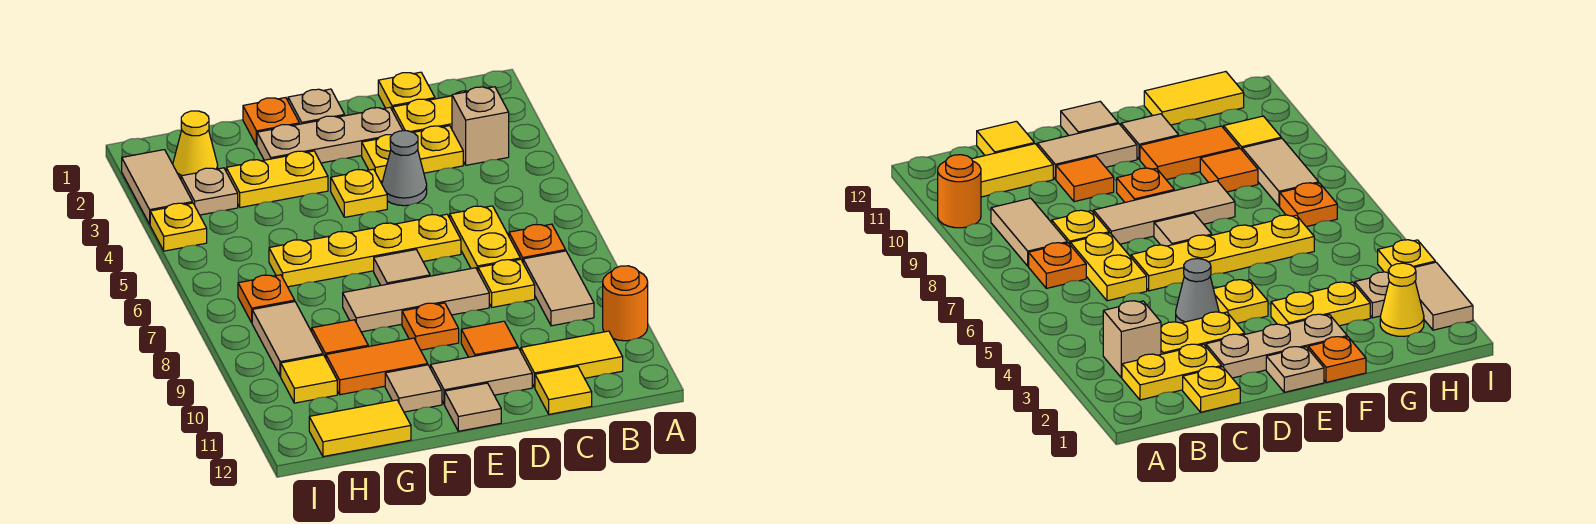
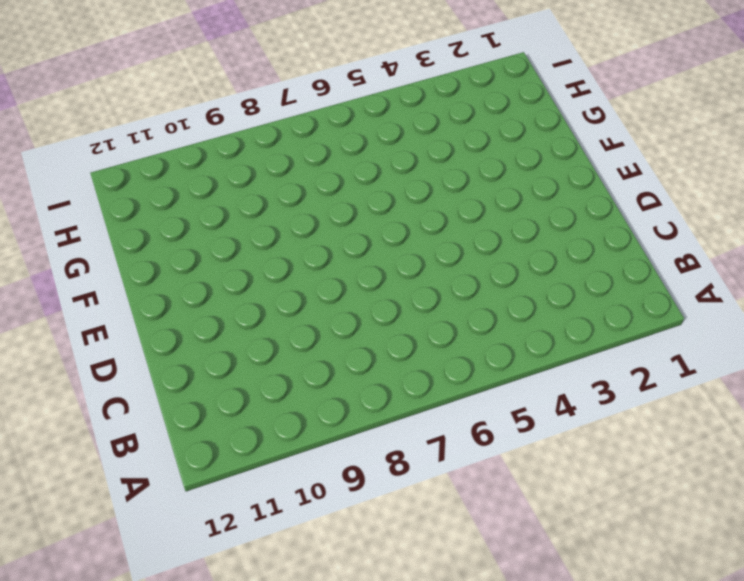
none -> orange 1x1 round brick [603,266,648,341]
none -> yellow 1x2 plate [393,91,468,132]
none -> tan 1x1 brick [452,87,509,165]
none -> orange 1x1 plate [509,224,566,262]

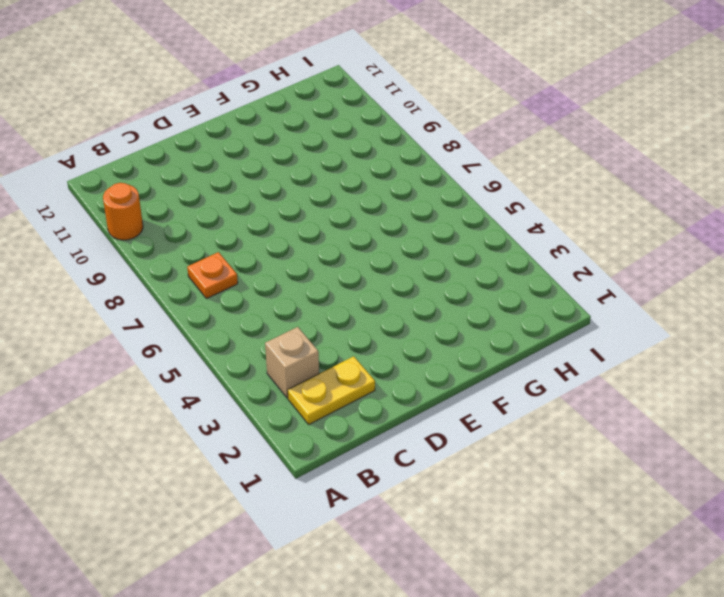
none -> tan 1x2 tile [523,251,594,326]
none -> yellow 1x2 tile [521,331,623,388]
none -> yellow 1x1 plate [378,72,435,111]
none -> yellow 1x2 plate [362,126,463,181]

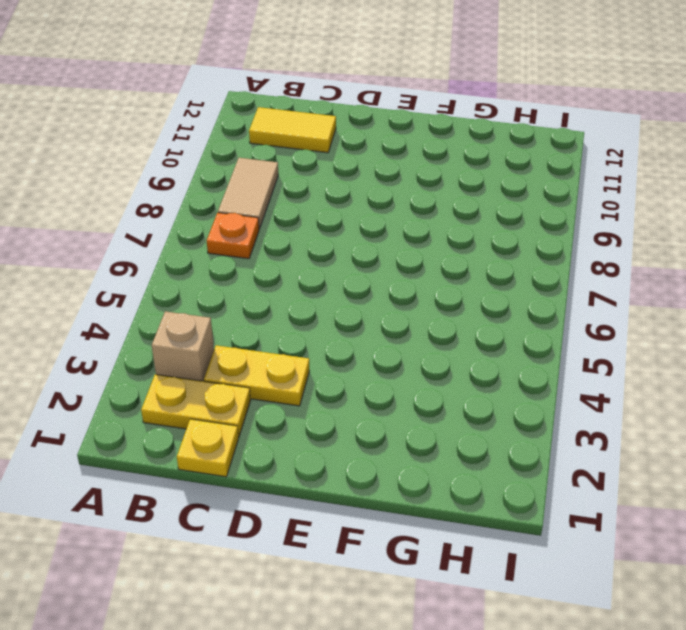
none -> orange 1x1 round brick [603,266,648,341]
none -> yellow 1x2 plate [450,206,520,271]
none -> yellow 1x1 plate [478,259,535,307]
none -> yellow 1x1 tile [535,366,592,414]

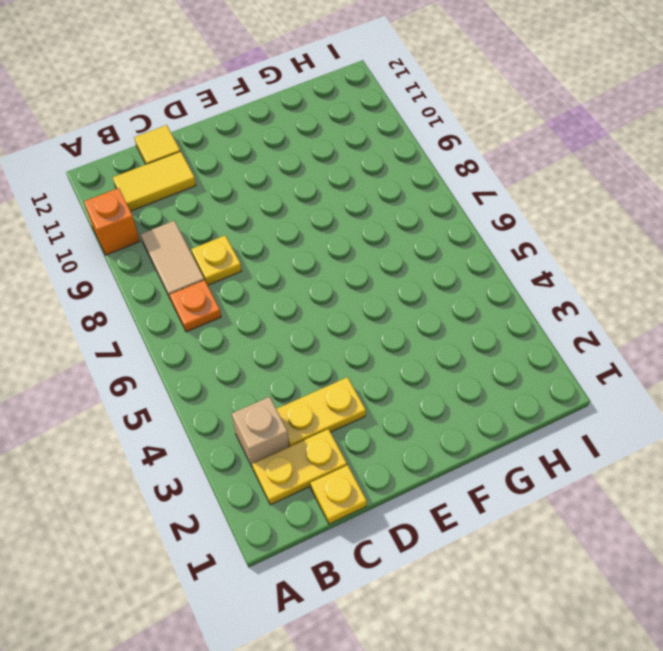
orange 1x1 brick [84,188,140,255] -> orange 1x1 round brick [603,266,648,341]
none -> yellow 1x2 plate [450,206,520,271]
none -> tan 1x3 plate [257,107,403,163]
none -> grey 1x1 cone [382,131,427,206]
none -> yellow 1x4 plate [269,214,461,287]

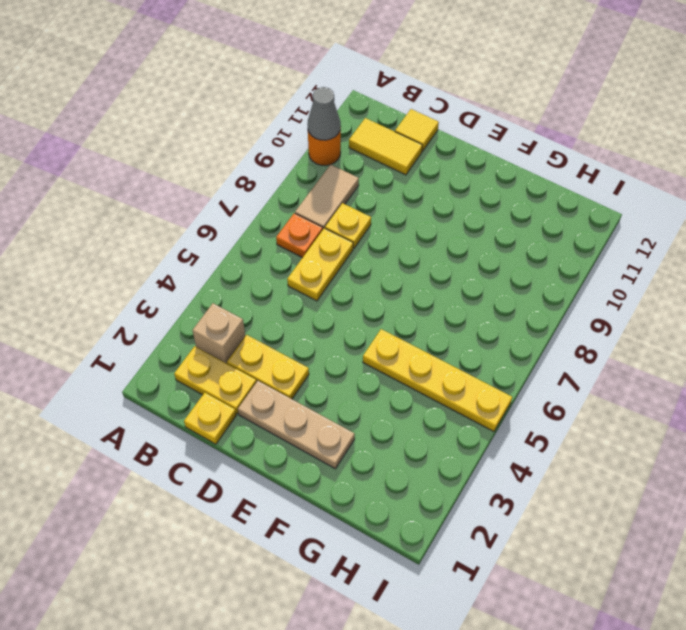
grey 1x1 cone [308,87,341,140] -> grey 1x1 cone moved to [382,131,427,206]
yellow 1x4 plate [363,329,512,432] -> yellow 1x4 plate moved to [269,214,461,287]
none -> tan 1x3 tile [343,268,489,332]
none -> orange 1x1 tile [461,321,518,357]
none -> tan 1x2 tile [431,348,532,405]
none -> tan 1x1 plate [288,89,345,124]

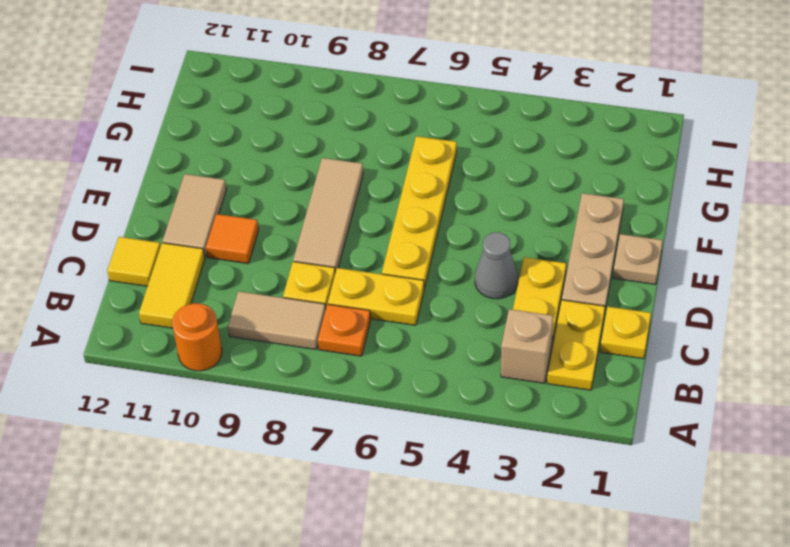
none -> yellow 1x1 plate [331,169,387,217]
none -> tan 1x1 tile [374,250,430,285]
none -> orange 1x1 plate [402,303,459,350]
none -> tan 1x1 tile [445,383,501,431]

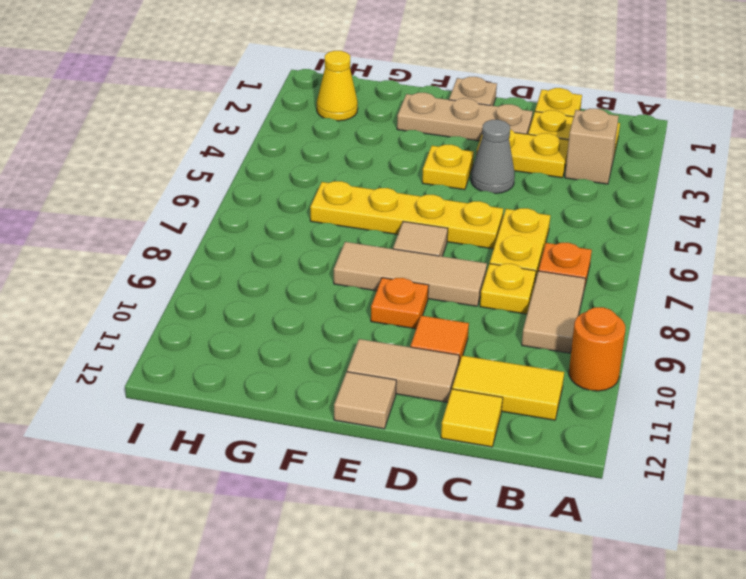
none -> orange 1x1 plate [243,98,299,145]
none -> yellow 1x2 plate [226,151,328,208]
none -> orange 1x2 tile [326,338,428,395]
none -> tan 1x1 tile [385,365,442,412]

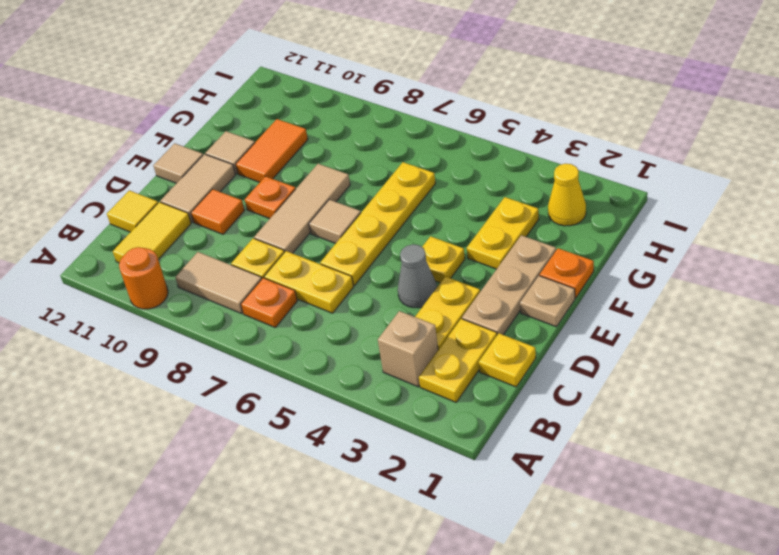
none -> orange 1x1 tile [312,320,368,358]
none -> yellow 1x2 tile [309,400,411,457]
none -> tan 1x1 plate [181,168,238,215]
none -> orange 1x1 plate [238,275,295,322]

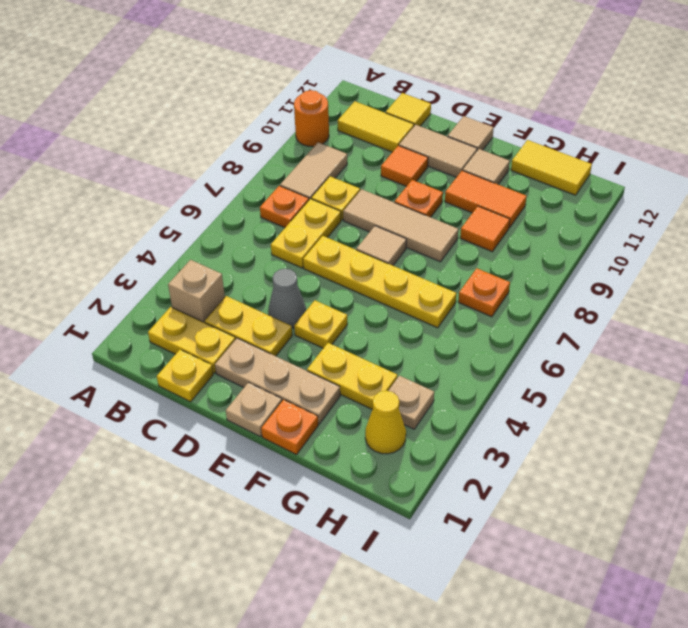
none -> tan 1x2 tile [252,302,323,376]
none -> yellow 1x1 tile [281,355,337,403]
none -> tan 1x2 tile [122,150,192,224]
none -> yellow 1x1 plate [150,203,207,251]

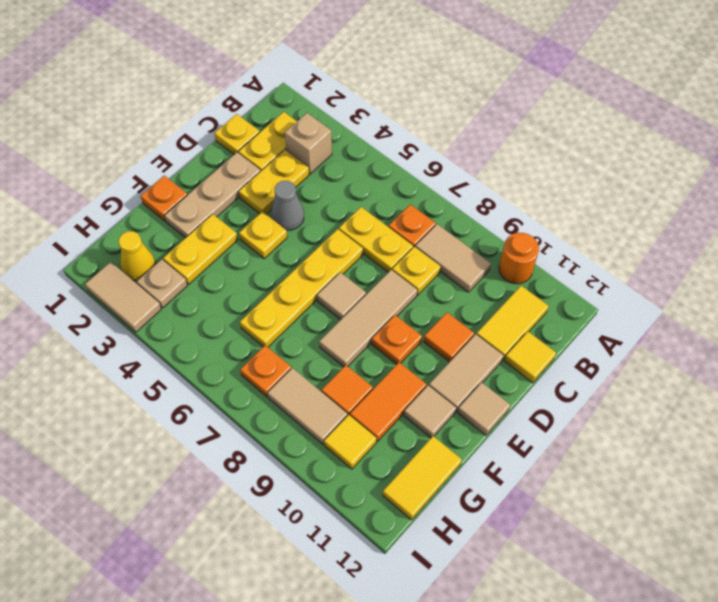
none -> tan 1x1 plate [288,89,345,124]
none -> yellow 1x1 plate [150,203,207,251]

